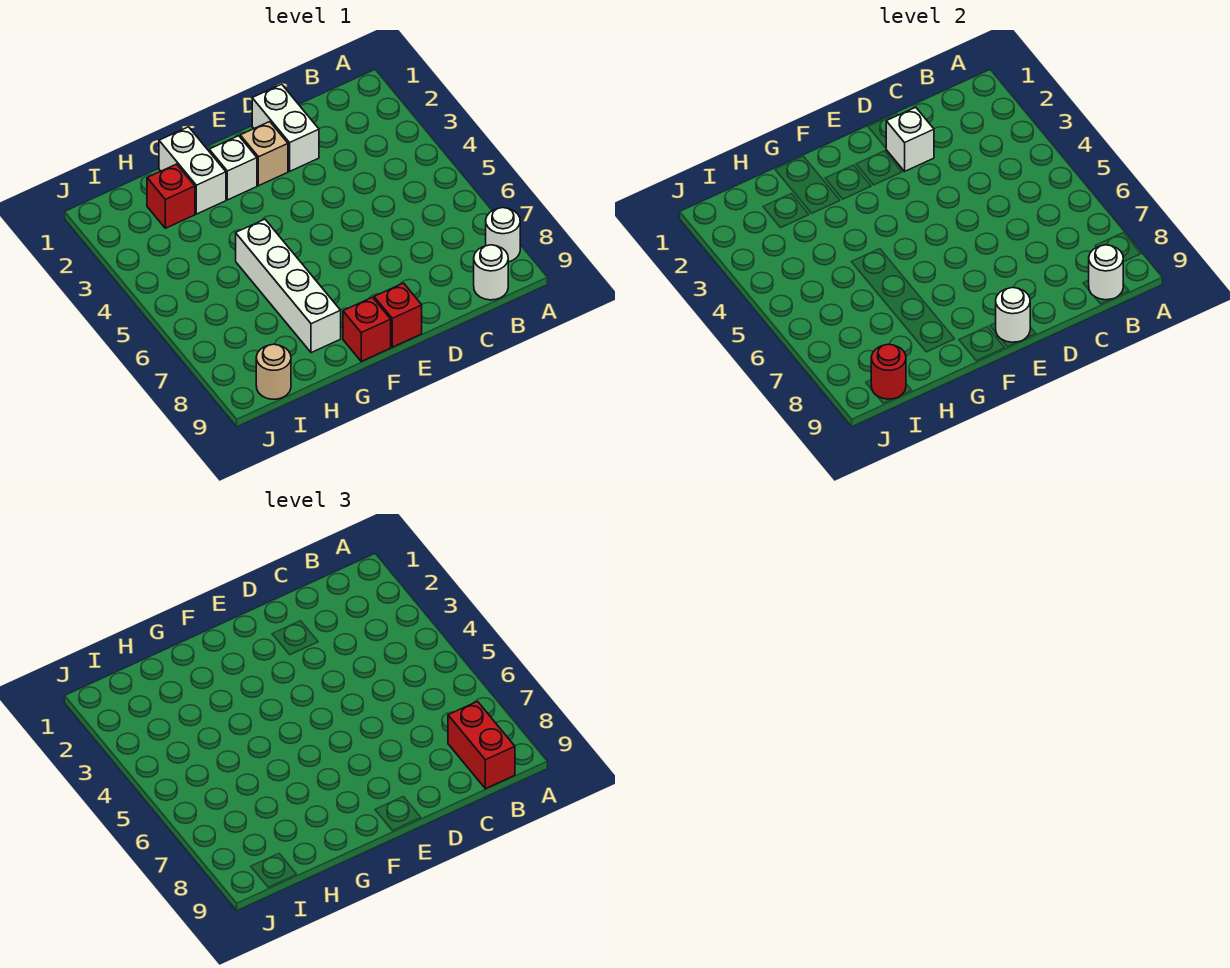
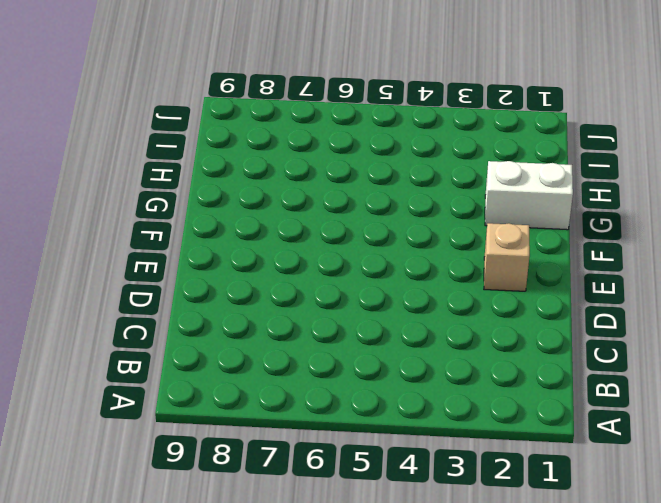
none -> white 1x1 round brick [486,208,520,262]
none -> white 1x1 round brick [474,245,508,300]
none -> white 1x2 brick [252,84,319,171]

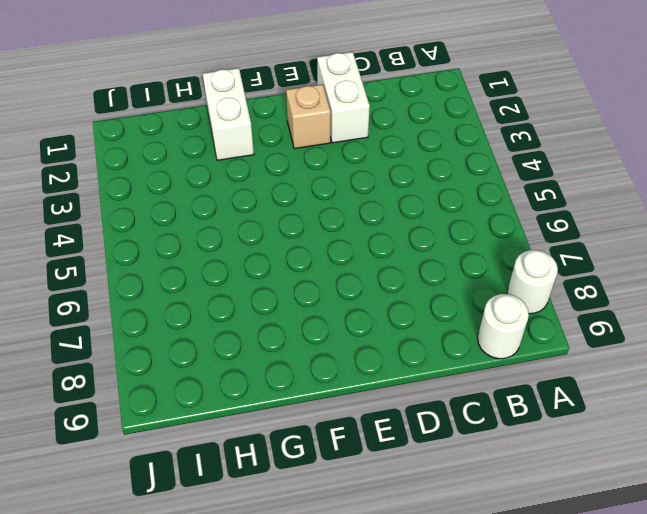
none -> red 1x1 brick [374,283,422,347]
none -> white 1x1 brick [209,136,257,200]
none -> red 1x1 brick [343,297,391,361]

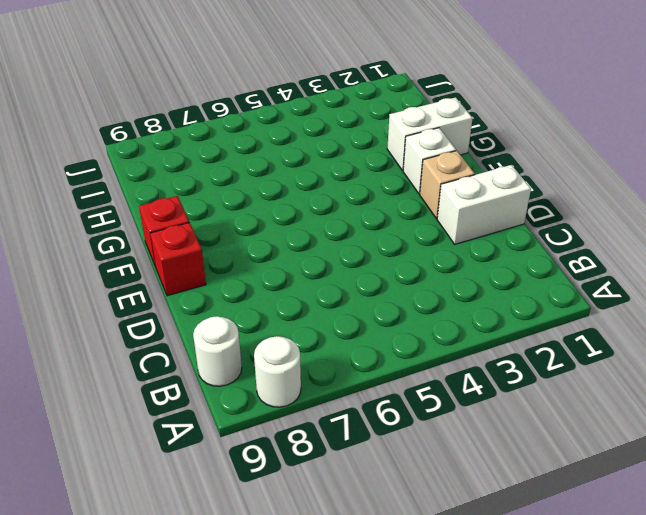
none -> white 1x4 brick [236,219,341,353]
none -> red 1x1 brick [147,164,195,228]
none -> tan 1x1 round brick [256,344,291,399]

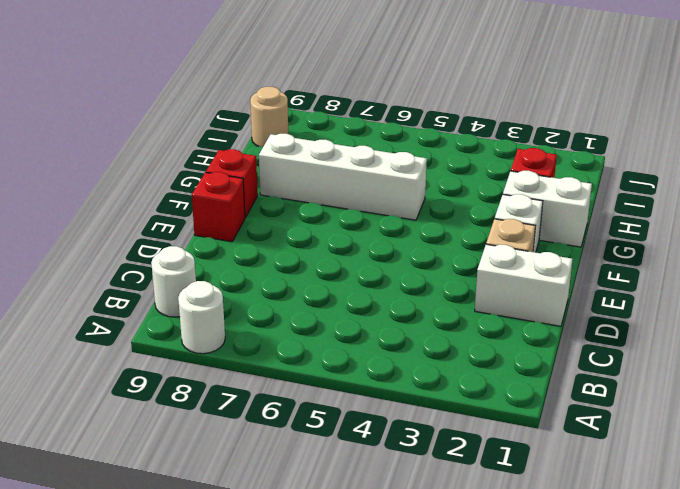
none -> white 1x1 round brick [1089,245,1123,300]
none -> white 1x1 brick [886,107,934,171]
none -> white 1x1 round brick [996,287,1030,342]

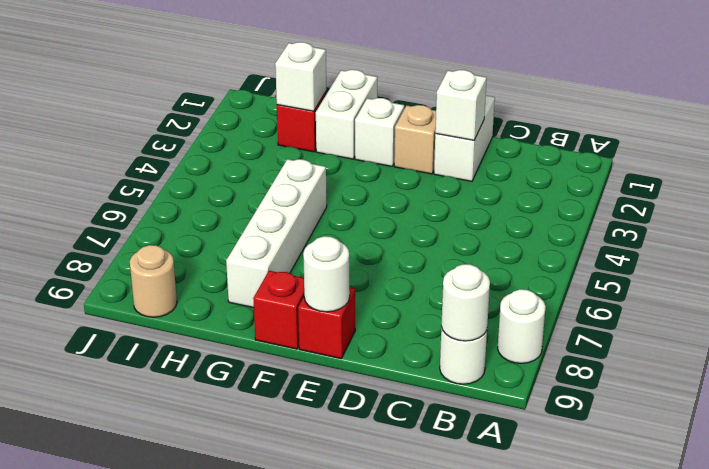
white 1x1 brick [275,42,326,111] -> none
none -> red 1x1 round brick [871,344,906,399]
none -> red 1x2 brick [448,702,515,789]

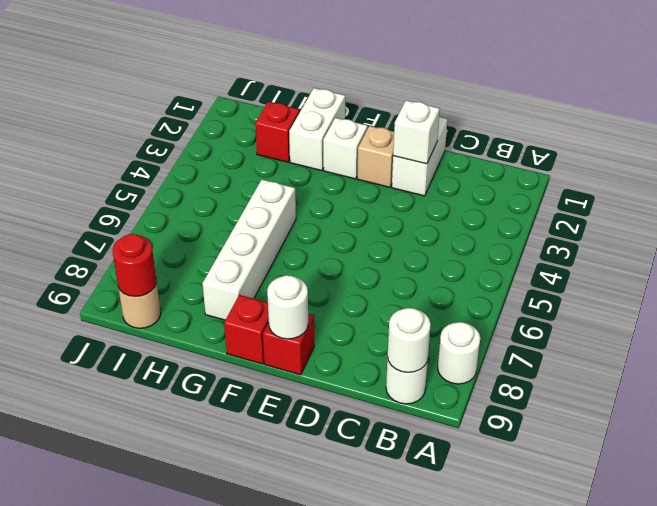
none -> red 1x2 brick [448,702,515,789]

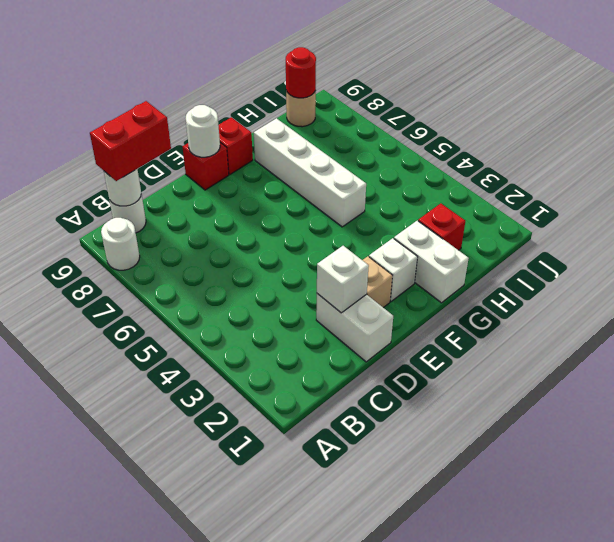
red 1x2 brick [90,101,171,181] -> red 1x2 brick turned to [448,702,515,789]

